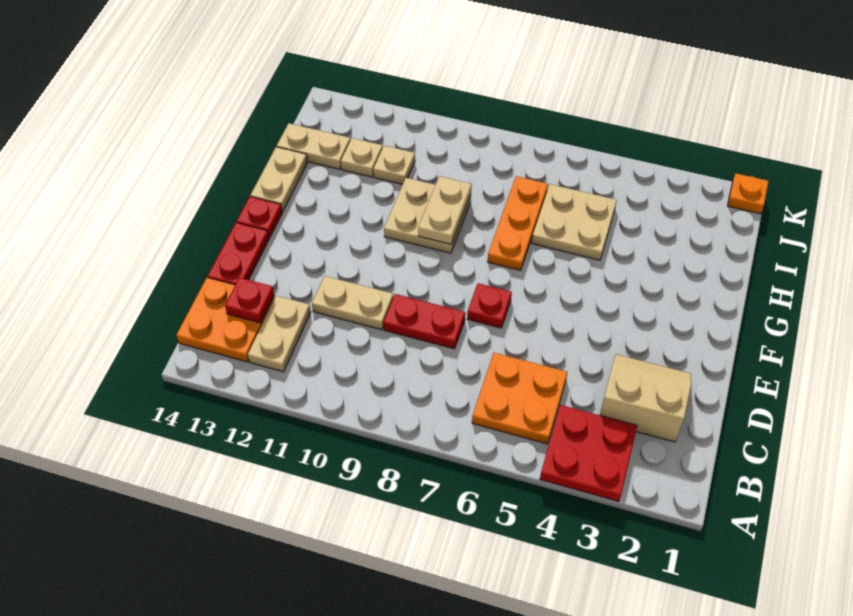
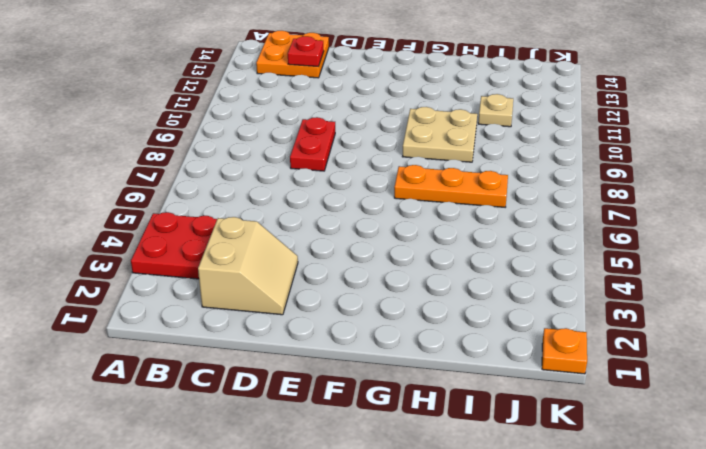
none -> orange 2x2 plate [472,353,567,444]
none -> tan 1x2 plate [248,296,311,372]
none -> tan 1x2 plate [312,276,393,330]

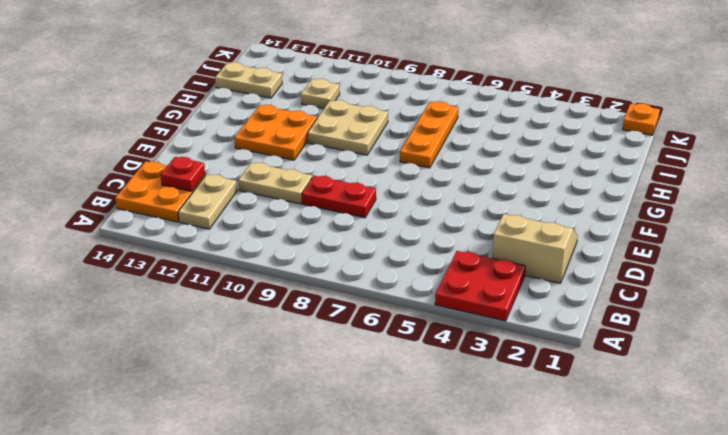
orange 2x2 plate [235,105,317,160] -> orange 2x2 plate moved to [472,353,567,444]
none -> red 1x2 plate [208,223,269,285]
none -> red 1x1 plate [467,283,512,328]
none -> red 1x1 plate [237,197,282,238]

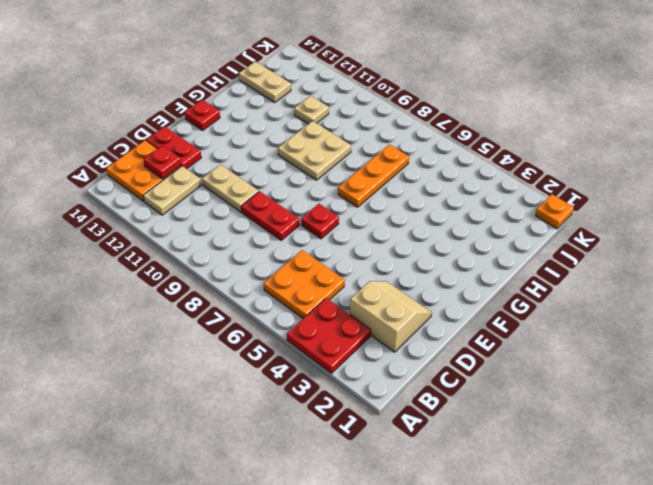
red 1x2 plate [146,126,201,169] -> red 1x2 plate turned to [208,223,269,285]
none -> tan 1x2 plate [250,147,307,212]
none -> tan 2x2 plate [532,184,617,260]
none -> tan 1x1 plate [341,138,383,177]

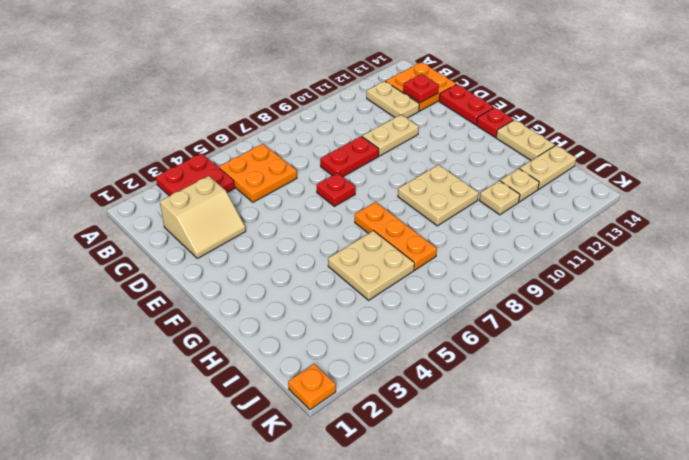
none -> tan 1x2 plate [418,176,472,244]

